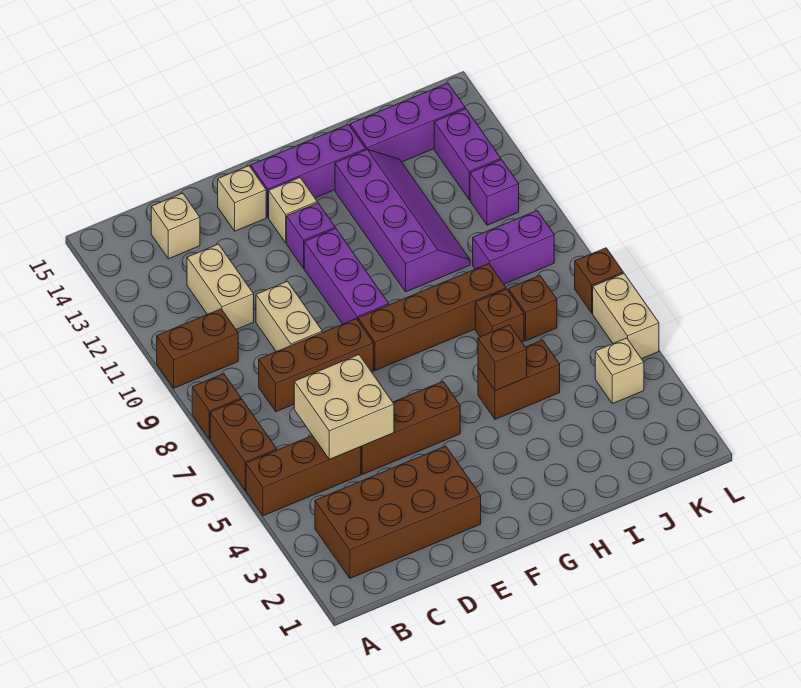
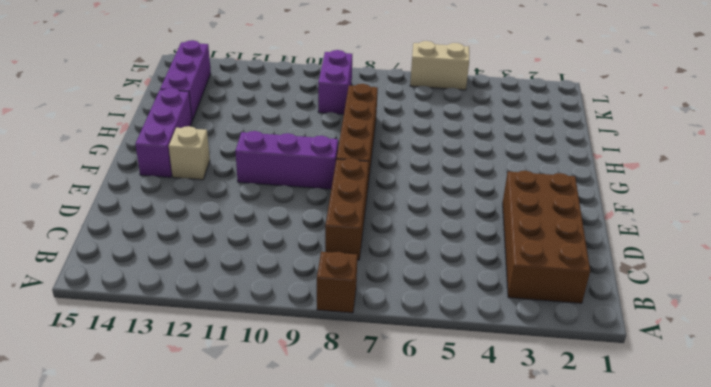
none -> brown 1x3 brick [246,436,361,516]
none -> brown 1x2 brick [210,399,277,490]
none -> brown 1x2 brick [157,309,238,388]

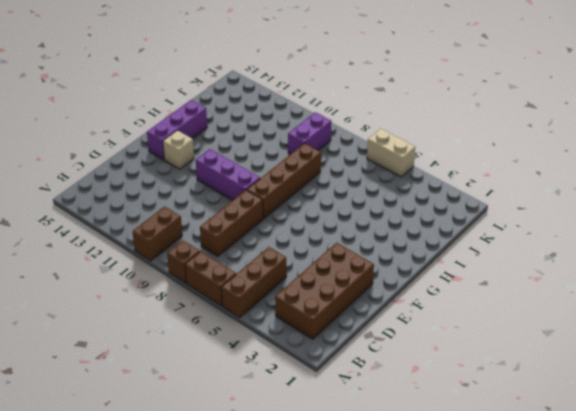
none -> tan 1x2 brick [187,244,254,329]
none -> tan 1x1 brick [151,193,200,259]
none -> brown 1x3 brick [361,381,460,474]

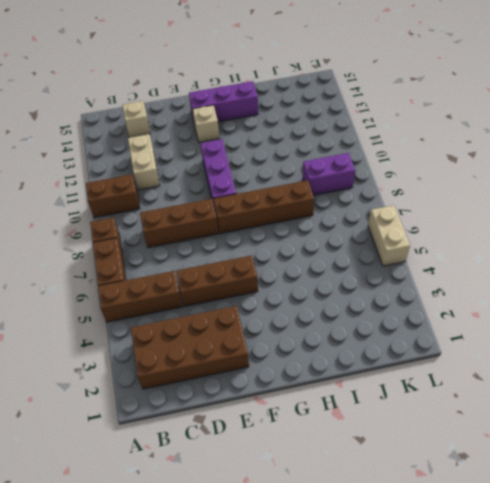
none -> tan 1x2 brick [256,281,322,352]
none -> tan 1x1 brick [218,166,266,231]
none -> purple 1x1 brick [287,203,335,268]

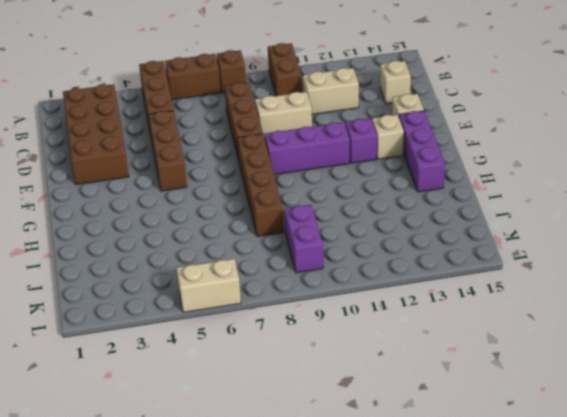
none -> brown 1x2 brick [478,340,560,419]
none -> purple 2x4 slope [335,150,470,292]
none -> brown 1x1 brick [475,289,524,342]

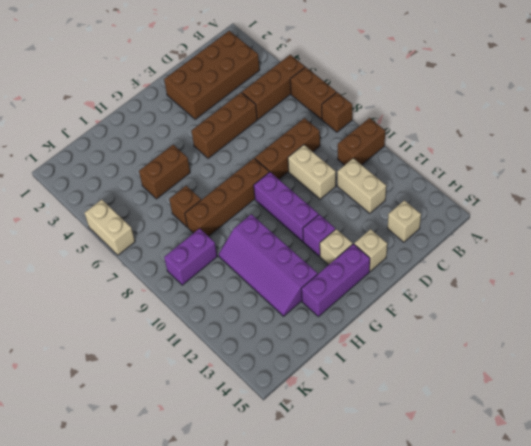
none -> purple 1x3 brick [350,83,465,162]
none -> brown 1x1 brick [509,275,557,341]
none -> tan 1x1 brick [595,338,644,404]

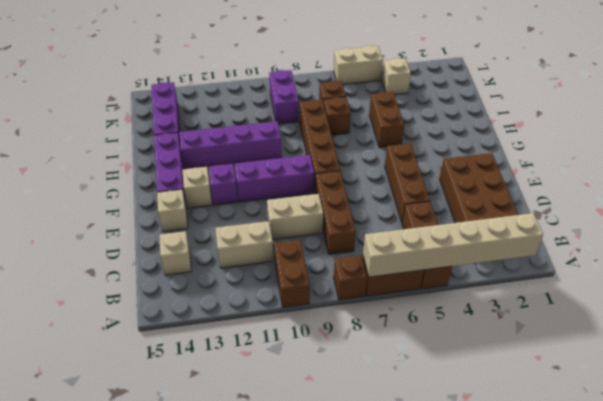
tan 1x6 brick [363,213,543,277] -> none
none -> purple 1x1 brick [470,160,519,225]
none -> purple 1x2 brick [434,109,501,200]
none -> brown 1x1 brick [575,248,623,313]

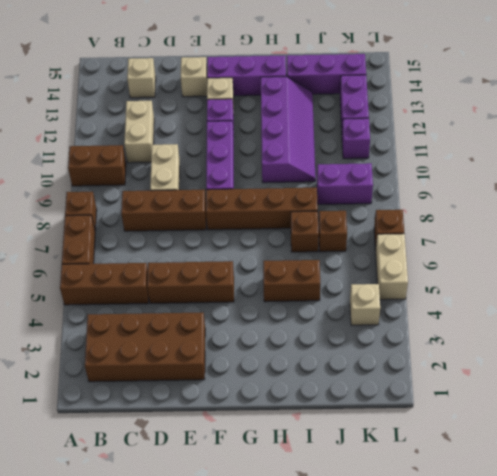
none -> tan 2x2 brick [294,355,394,459]
none -> brown 1x1 brick [478,325,527,391]

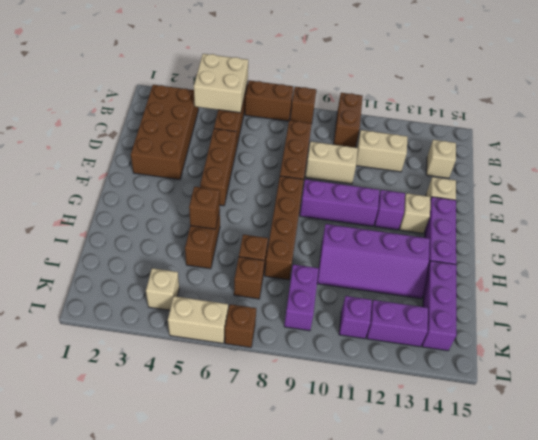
tan 2x2 brick [194,54,248,113] -> tan 2x2 brick moved to [294,355,394,459]

